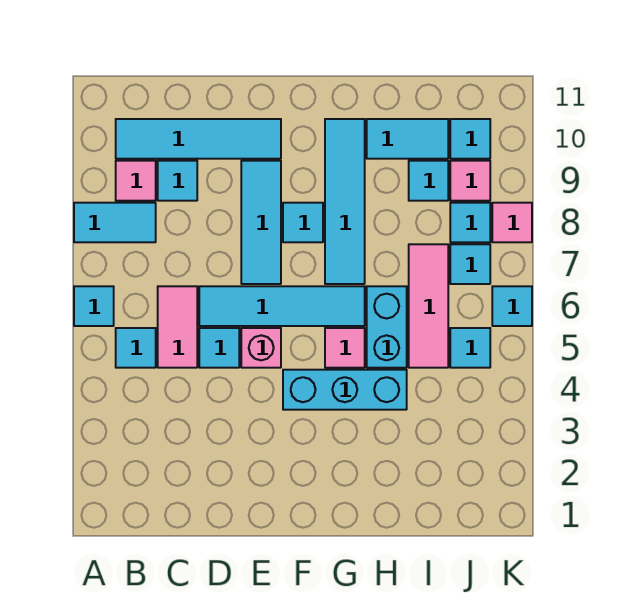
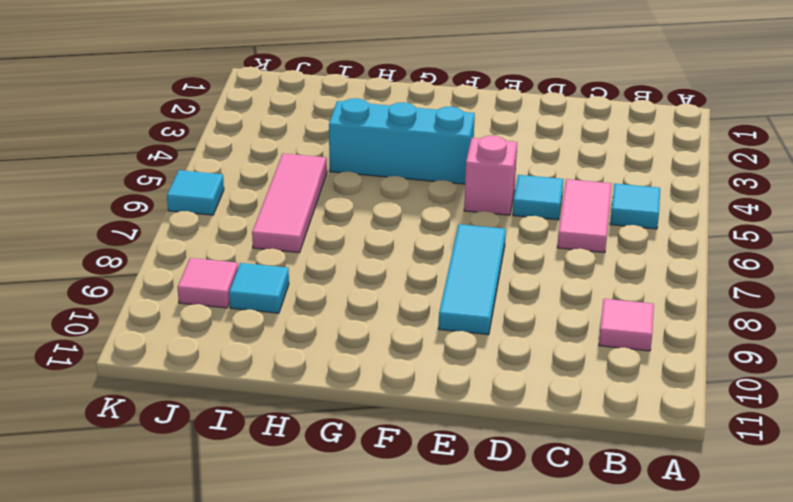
none -> cyan 1x1 tile [74,286,114,326]
none -> cyan 1x2 tile [74,203,156,242]
none -> cyan 1x4 tile [116,119,281,159]

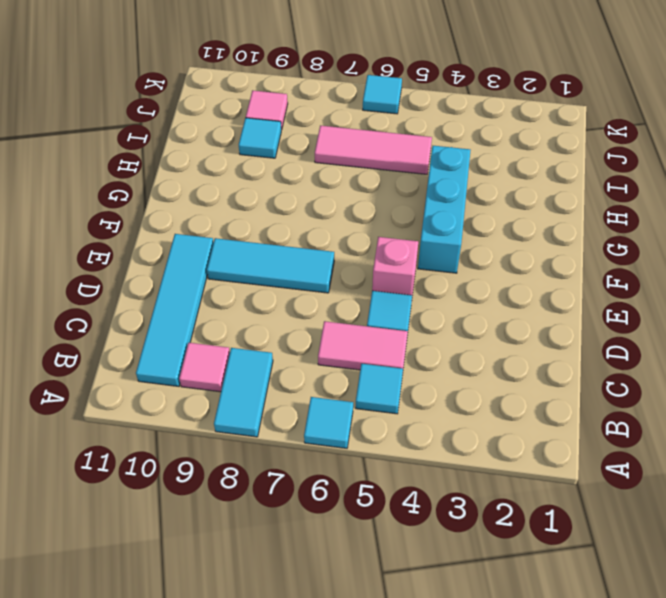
none -> cyan 1x1 tile [158,161,197,201]
none -> cyan 1x4 tile [199,286,365,326]
none -> cyan 1x1 tile [283,203,323,242]

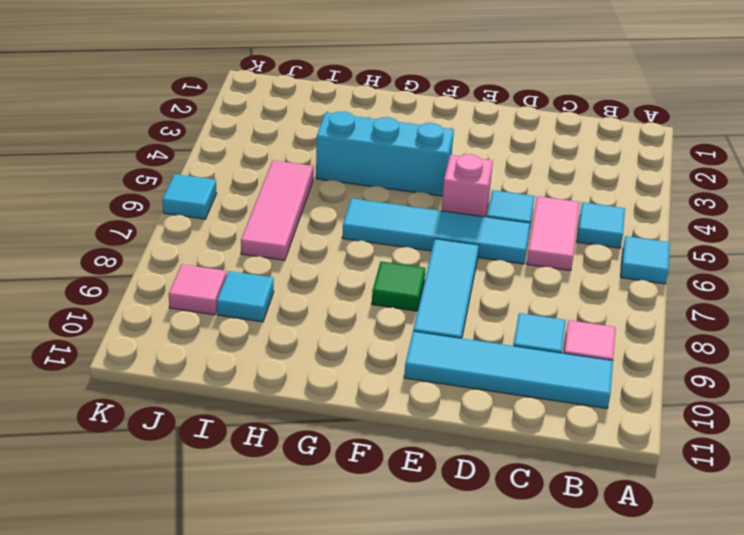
green 1x1 tile [372,261,425,311] -> cyan 1x1 tile [283,203,323,242]
none -> cyan 1x2 tile [74,203,156,242]
none -> pink 1x1 tile [325,328,365,368]
none -> cyan 1x4 tile [325,119,365,284]

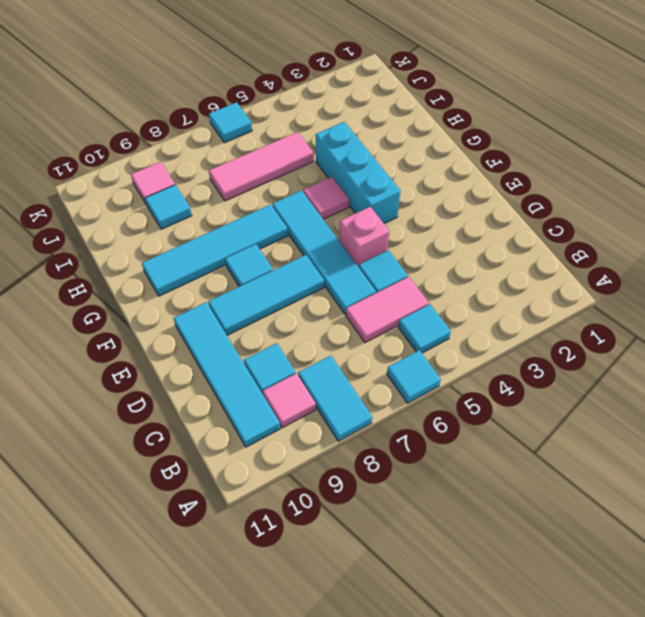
none -> cyan 1x2 brick [367,286,407,368]
none -> cyan 1x2 tile [367,119,448,159]
none -> cyan 1x1 tile [450,328,490,368]

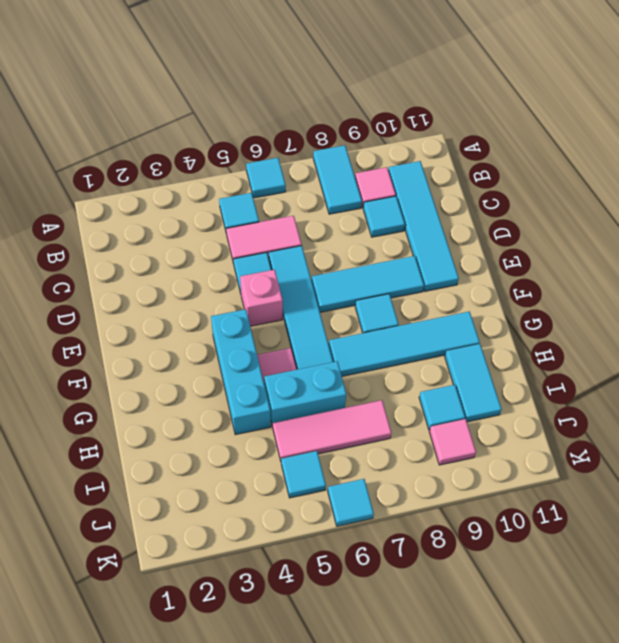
none -> cyan 1x1 tile [450,244,490,284]
none -> cyan 1x1 tile [450,203,490,242]
none -> cyan 1x1 tile [450,119,490,159]

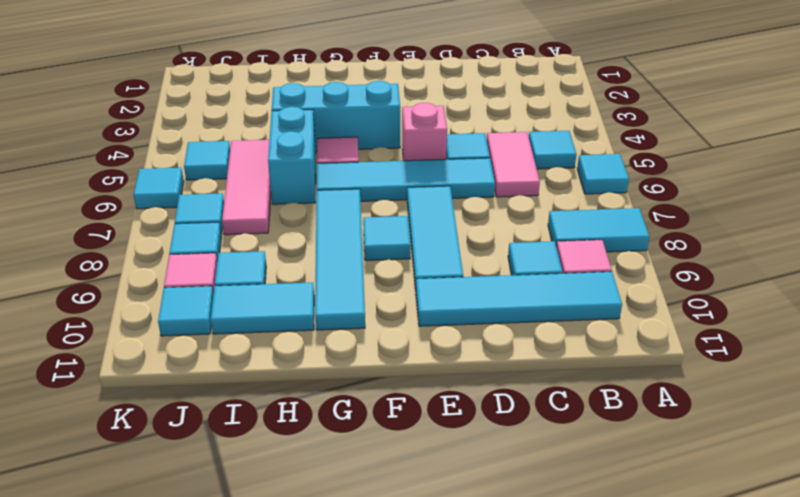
none -> pink 1x1 tile [492,203,532,242]

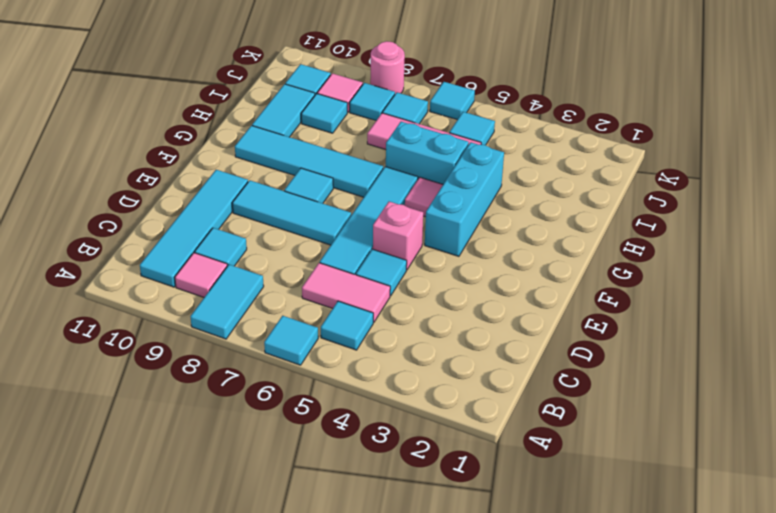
pink 1x1 round brick [370,41,405,94] -> pink 1x1 tile [492,203,532,242]

